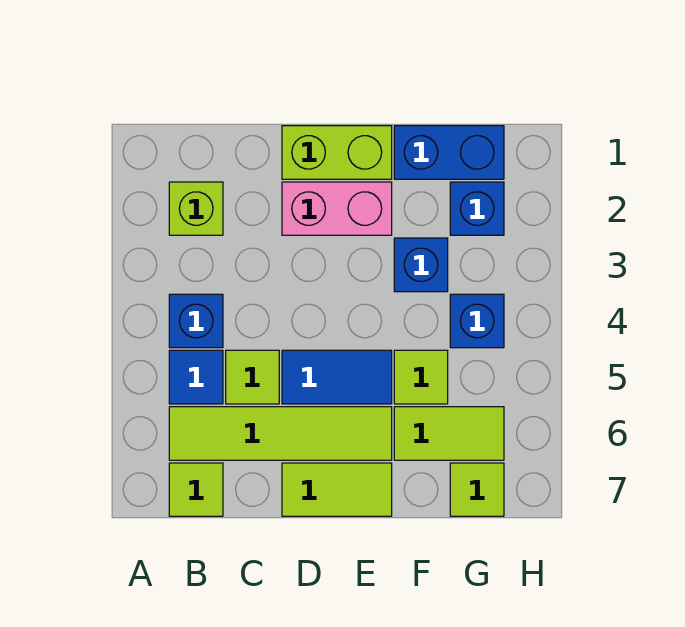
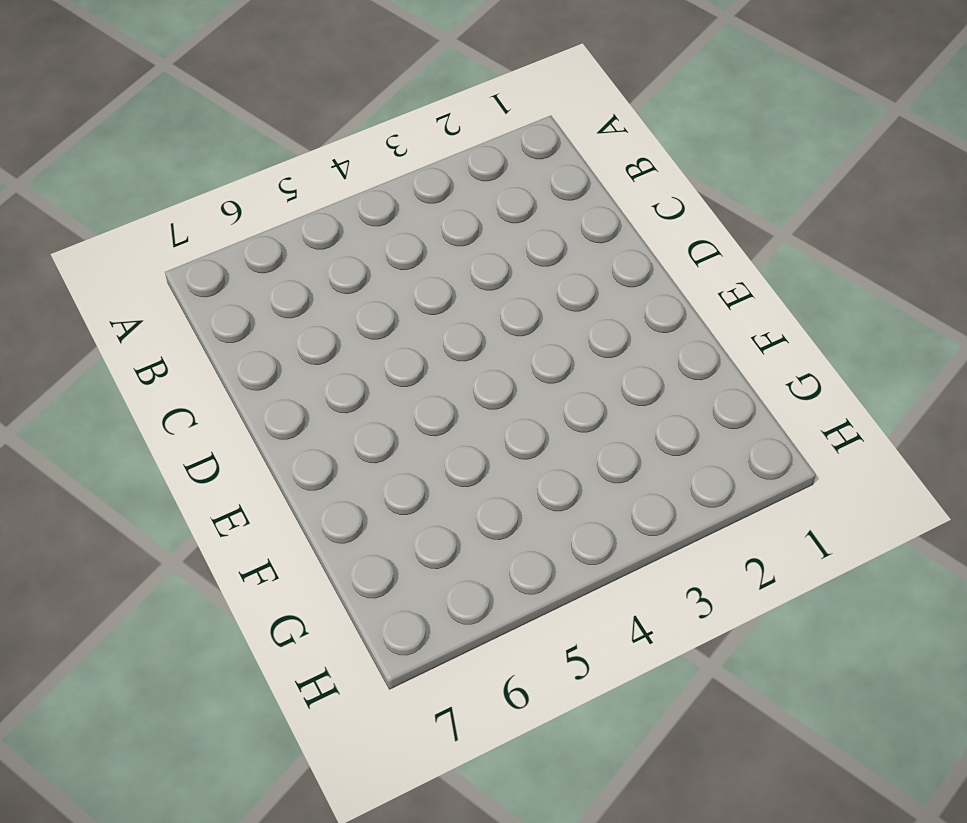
none -> lime 1x1 brick [169,182,223,235]
none -> blue 1x1 brick [169,294,223,348]
none -> blue 1x1 tile [169,350,223,404]

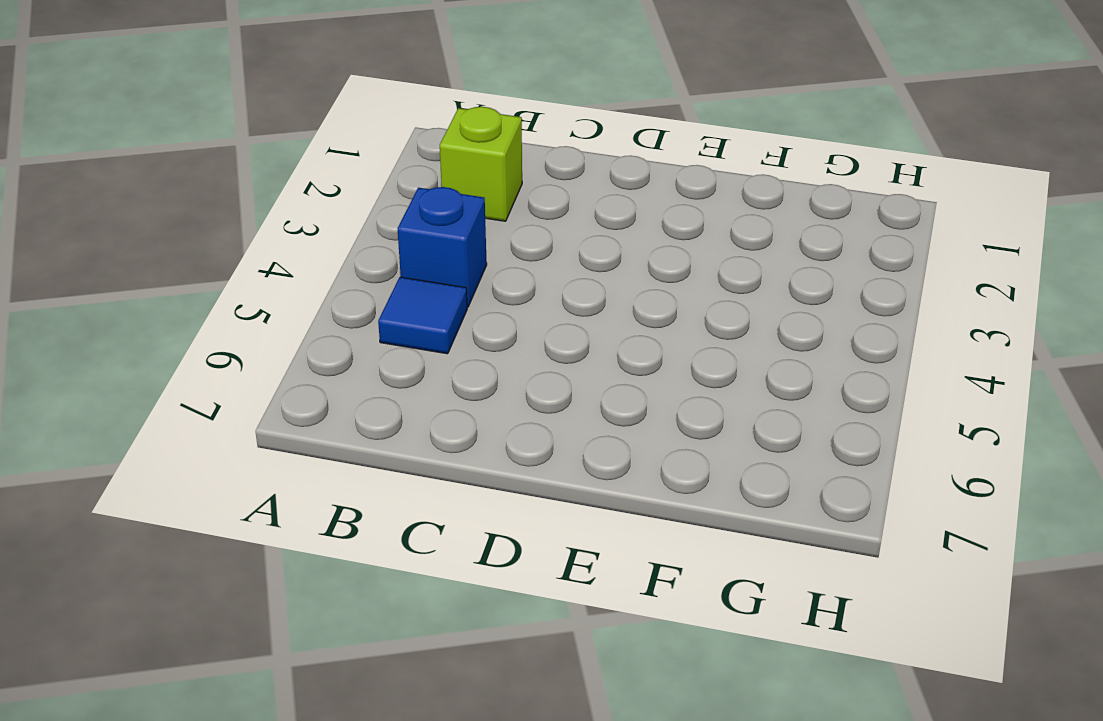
none -> lime 1x4 tile [169,407,392,460]
none -> lime 1x1 tile [169,463,223,516]
none -> lime 1x1 tile [226,350,279,404]

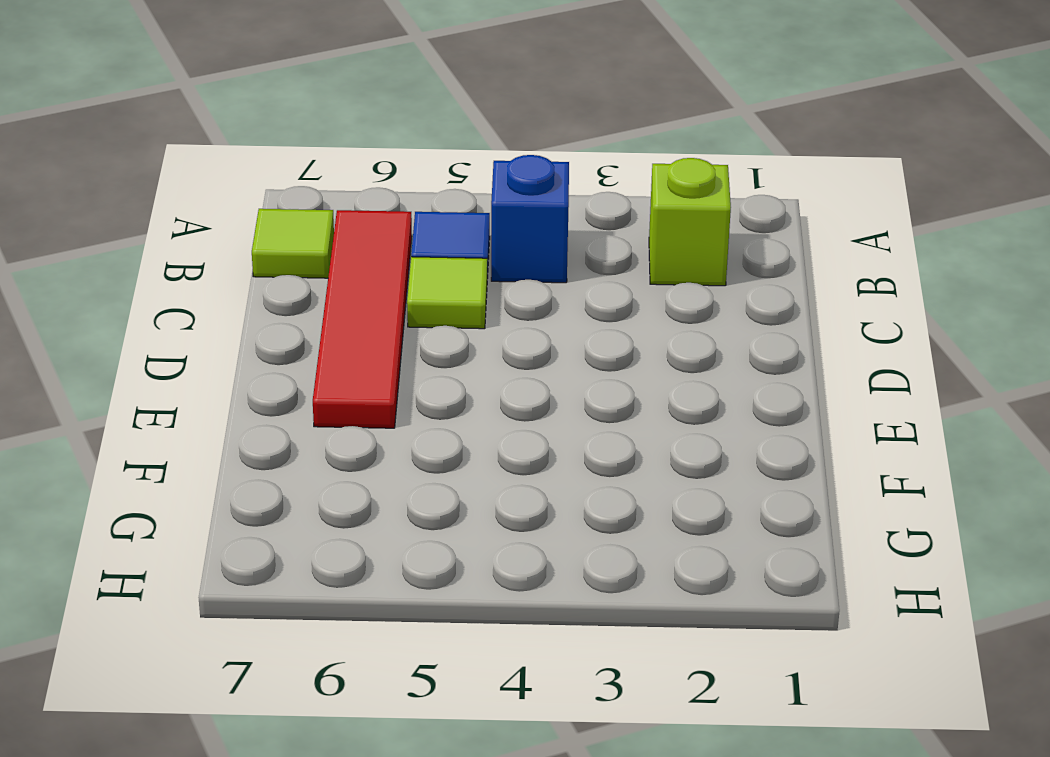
red 1x4 tile [313,210,412,428] -> lime 1x4 tile [169,407,392,460]
none -> lime 1x2 brick [282,126,392,179]
none -> pink 1x2 brick [282,182,392,235]
none -> blue 1x2 tile [282,350,392,404]

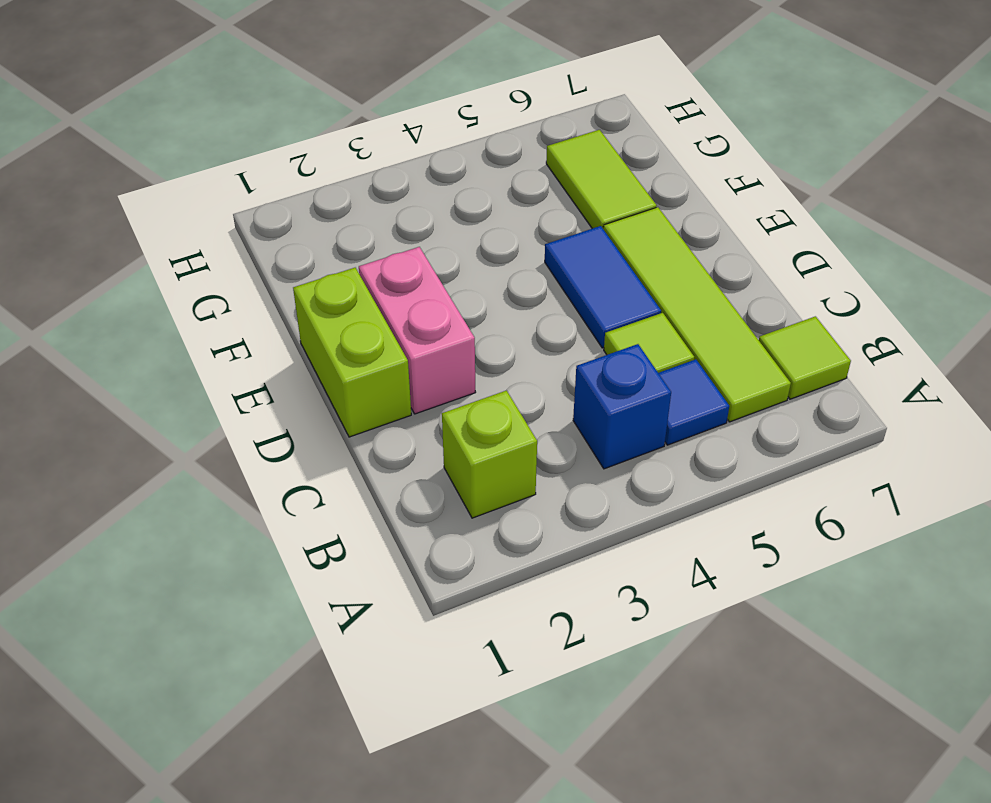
none -> lime 1x2 tile [282,463,392,516]
none -> blue 1x2 brick [394,126,504,179]
none -> blue 1x1 brick [394,238,448,292]

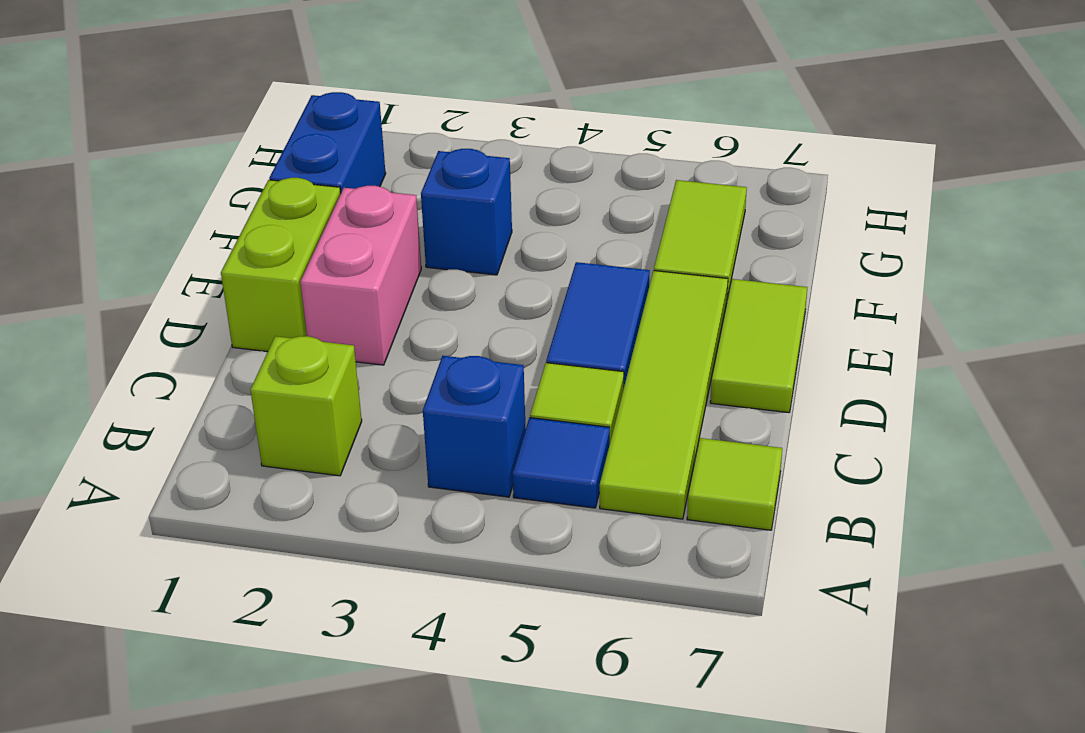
none -> lime 1x1 tile [394,350,448,404]
none -> blue 1x1 brick [450,182,504,235]
none -> blue 1x1 brick [450,294,504,348]

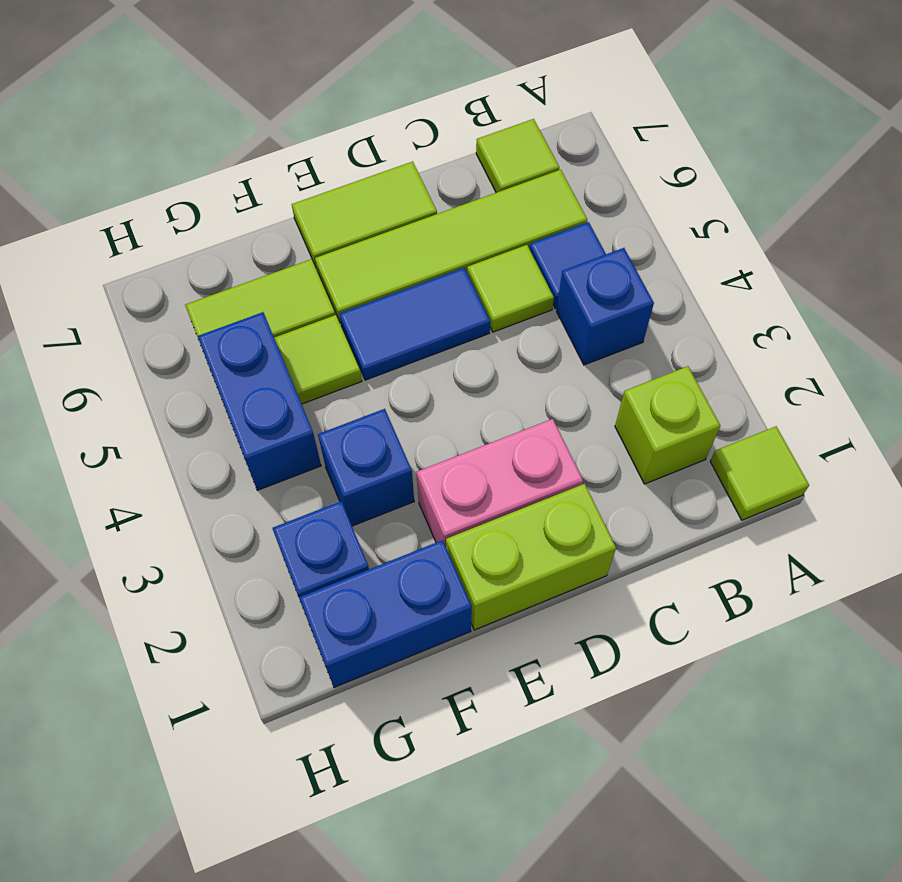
lime 1x1 tile [710,427,809,520] -> lime 1x1 tile moved to [450,463,504,516]
blue 1x2 brick [198,312,321,490] -> blue 1x1 brick [450,294,504,348]

